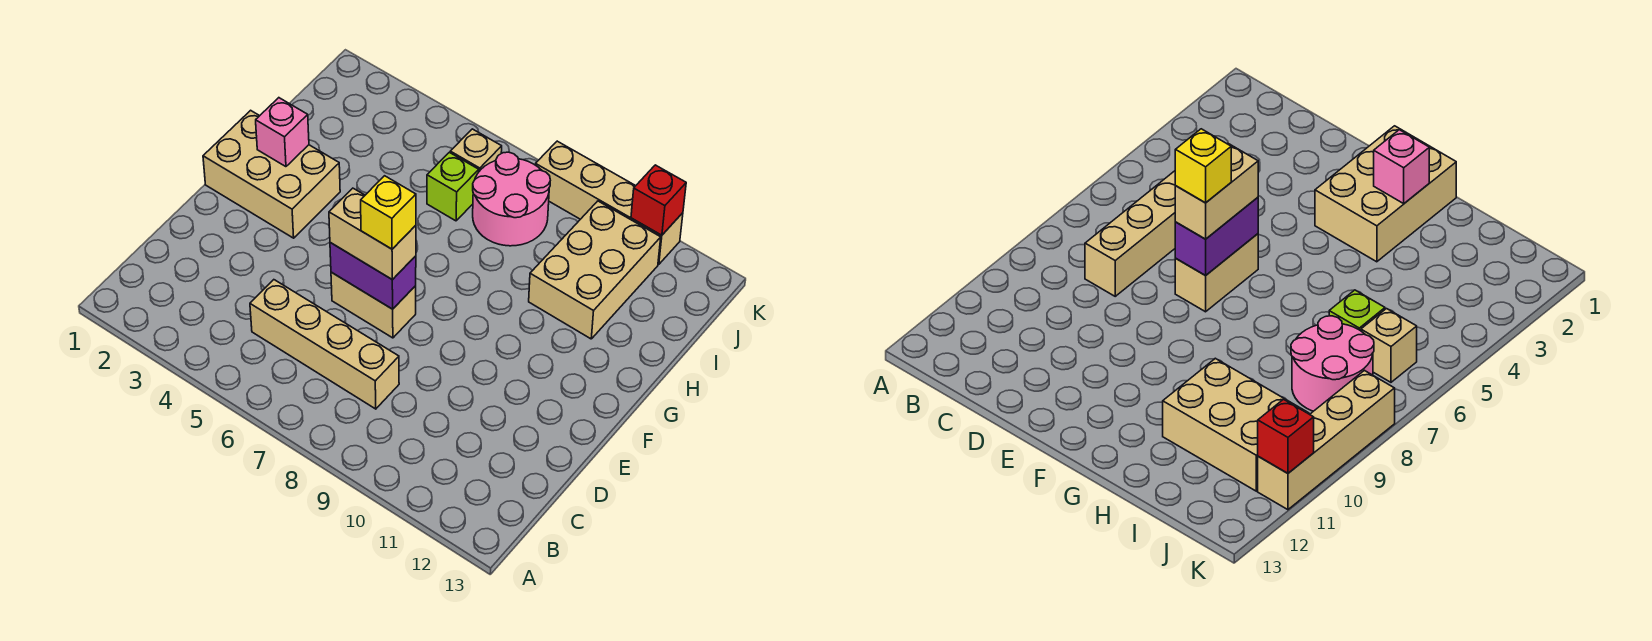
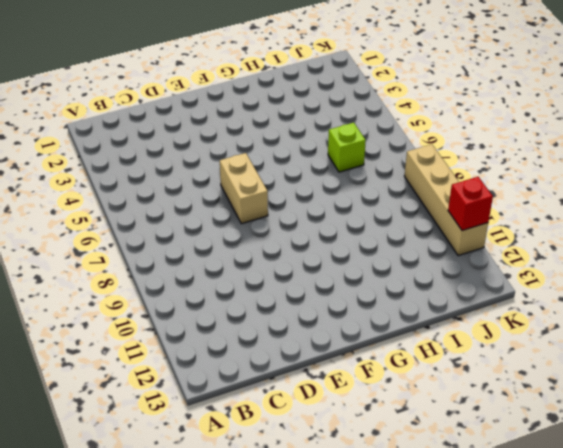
none -> tan 1x4 brick [250,280,399,409]
none -> tan 2x3 brick [203,110,340,238]
none -> tan 2x3 brick [529,201,661,339]

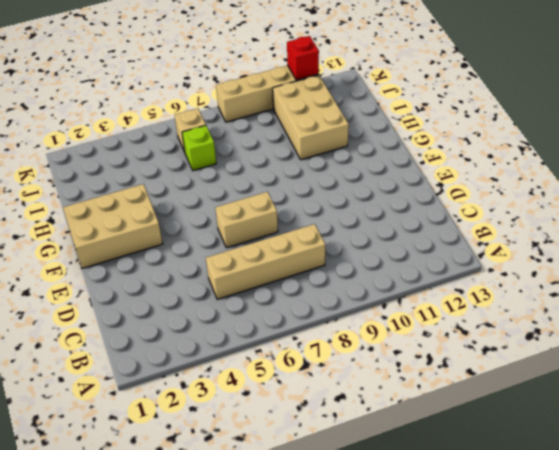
none -> pink 2x2 round brick [473,152,550,246]
none -> purple 1x2 brick [330,243,416,309]
none -> pink 1x1 brick [256,98,309,167]

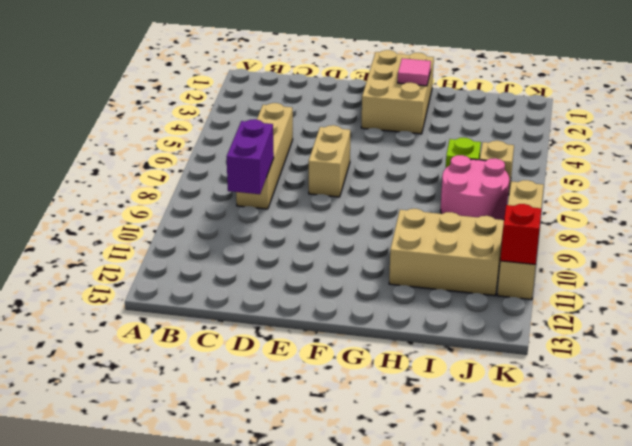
purple 1x2 brick [227,119,274,194] -> purple 1x2 brick moved to [330,243,416,309]
pink 1x1 tile [398,58,431,86] -> pink 1x1 brick [256,98,309,167]
none -> tan 1x2 brick [329,188,416,280]
none -> yellow 1x1 brick [361,176,416,249]

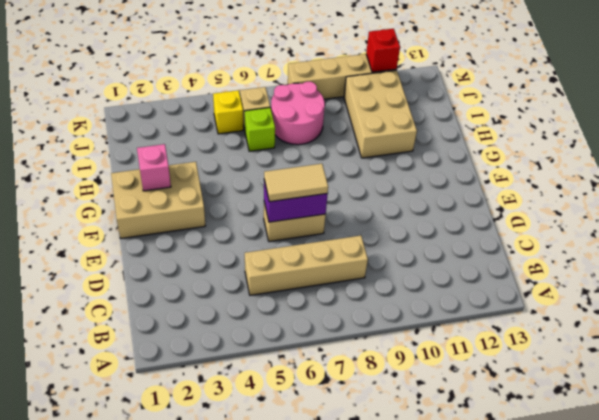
tan 1x2 tile [264,164,328,202] -> tan 1x2 brick [329,188,416,280]
yellow 1x1 brick [213,90,243,134] -> yellow 1x1 brick moved to [361,176,416,249]

